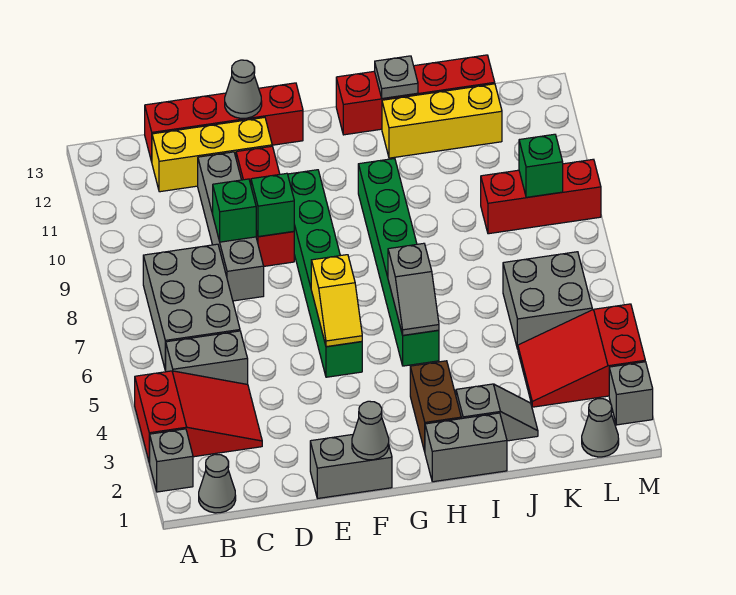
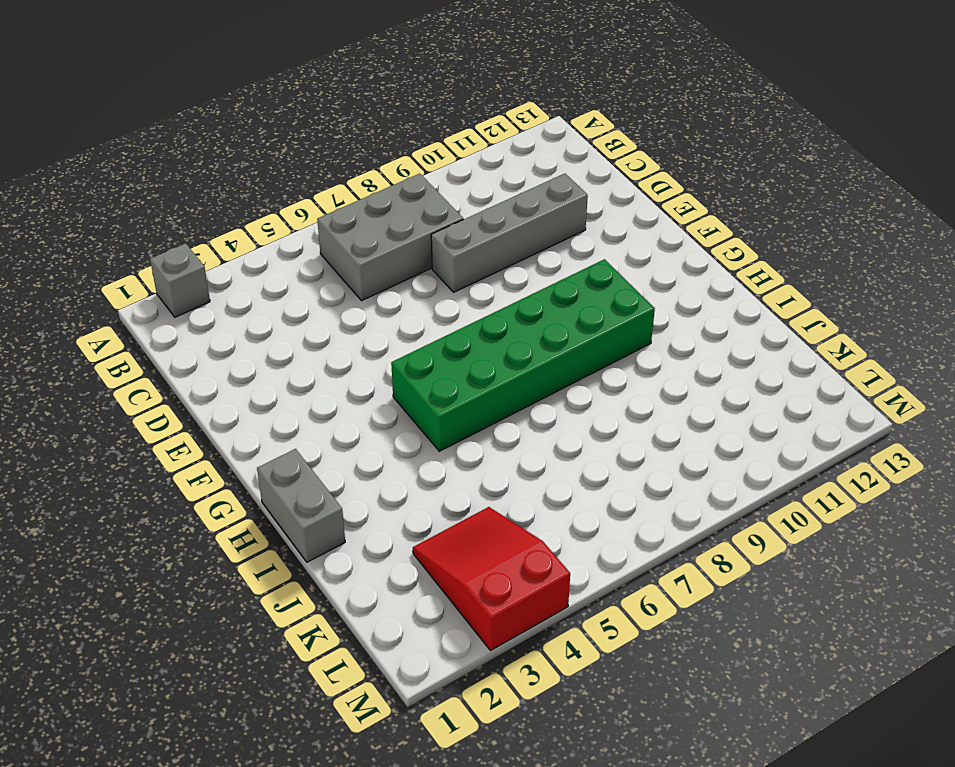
green 2x6 brick [391,259,655,451] -> green 1x6 brick [358,158,439,366]
none -> red 2x3 slope [135,371,262,463]
none -> grey 1x1 cone [199,454,236,513]
none -> grey 1x2 brick [165,331,248,384]
none -> yellow 1x3 brick [152,117,272,192]

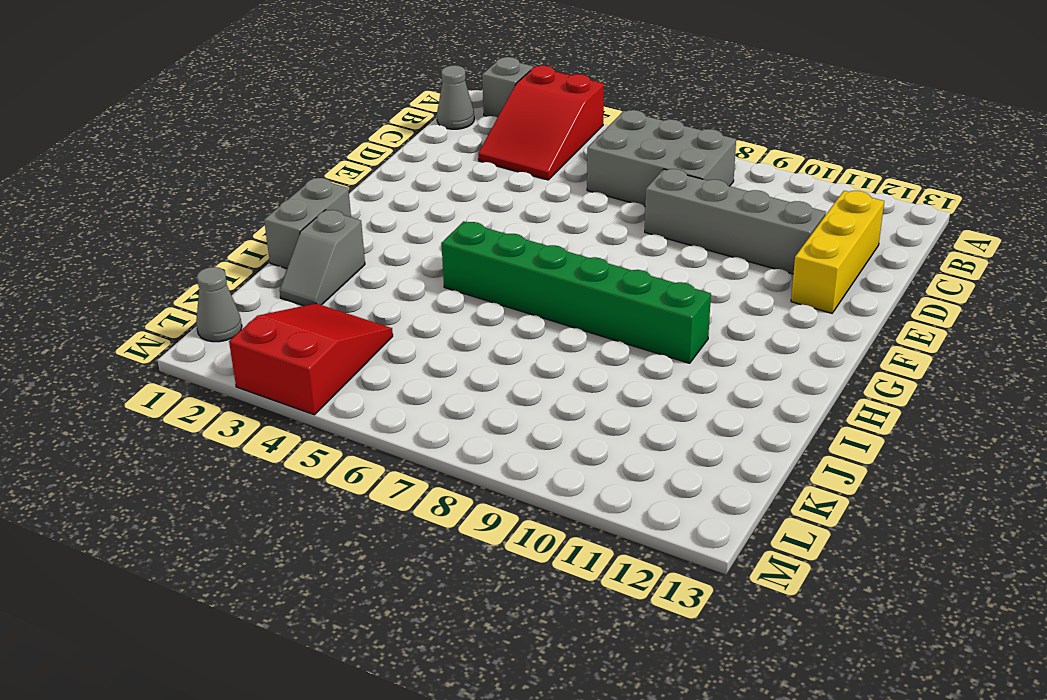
none -> grey 1x2 brick [165,331,248,384]
none -> red 1x4 brick [145,83,303,162]
none -> grey 1x2 brick [310,435,392,498]
none -> red 1x3 brick [236,146,294,266]

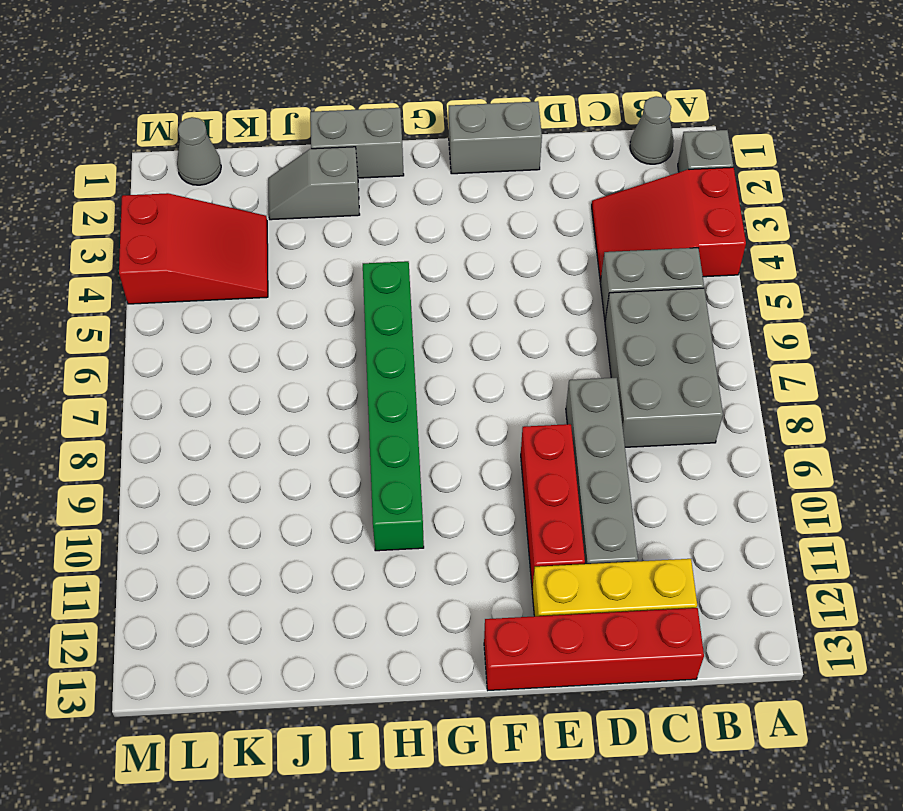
none -> green 1x6 brick [288,170,362,377]
none -> brown 1x2 brick [410,361,461,451]
none -> red 1x4 brick [336,55,495,135]
none -> yellow 1x3 brick [382,84,502,158]

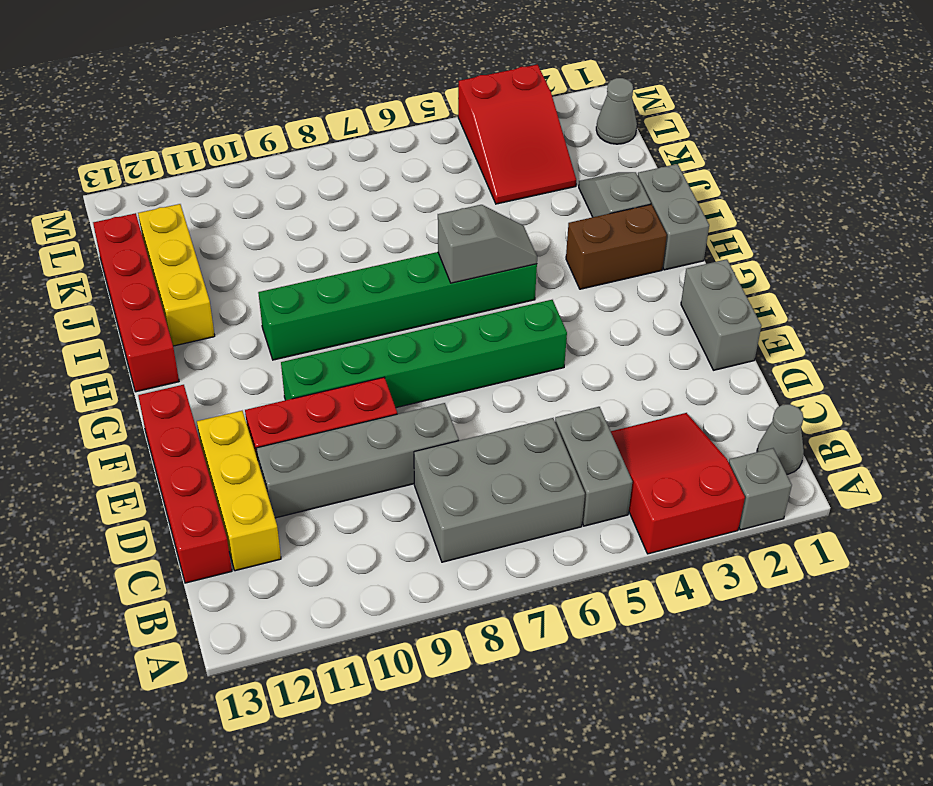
none -> grey 2x2 brick [503,252,592,349]
none -> red 1x3 brick [481,159,601,234]
none -> grey 1x1 brick [609,362,653,425]
none -> green 1x1 brick [213,179,256,242]

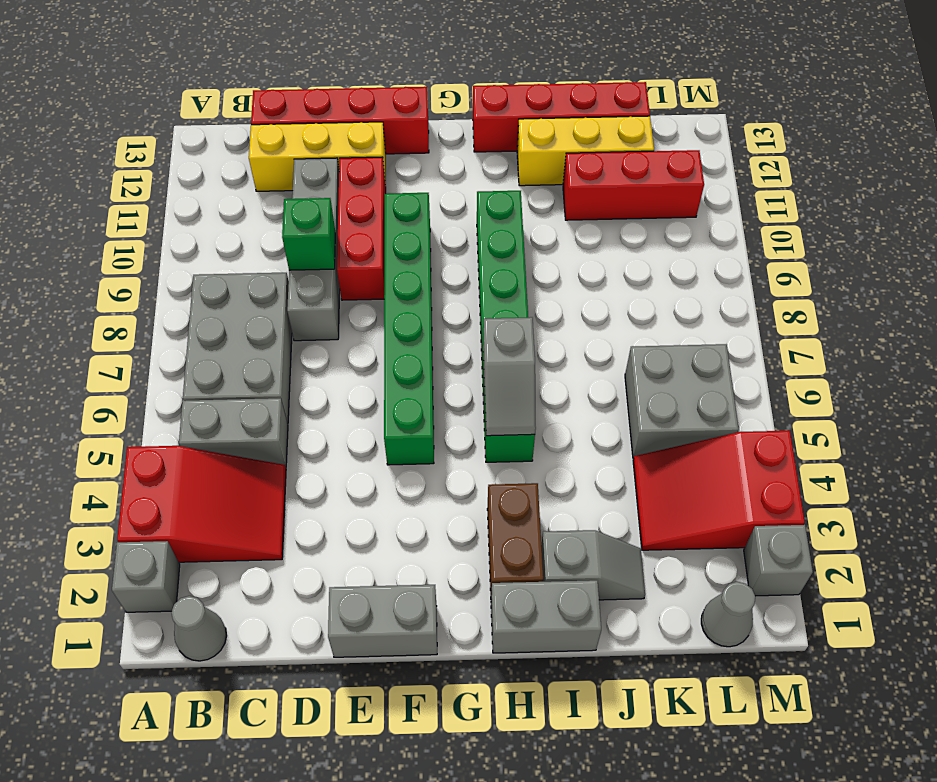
red 1x3 brick [563,150,704,220] -> red 1x3 brick moved to [481,159,601,234]
none -> green 1x1 brick [251,173,294,237]
none -> grey 1x1 cone [225,60,262,118]
none -> grey 1x1 cone [352,401,389,460]
none -> yellow 1x2 slope [311,255,362,347]

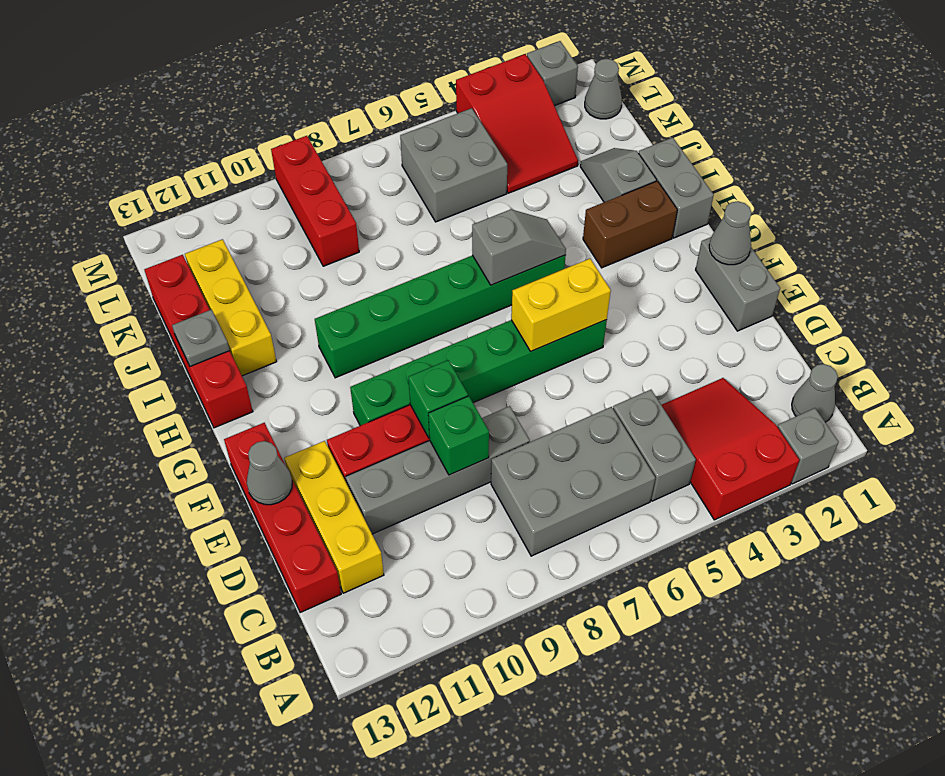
yellow 1x2 brick [511,259,611,351] -> yellow 1x2 slope [311,255,362,347]
none -> green 1x1 brick [519,134,563,197]

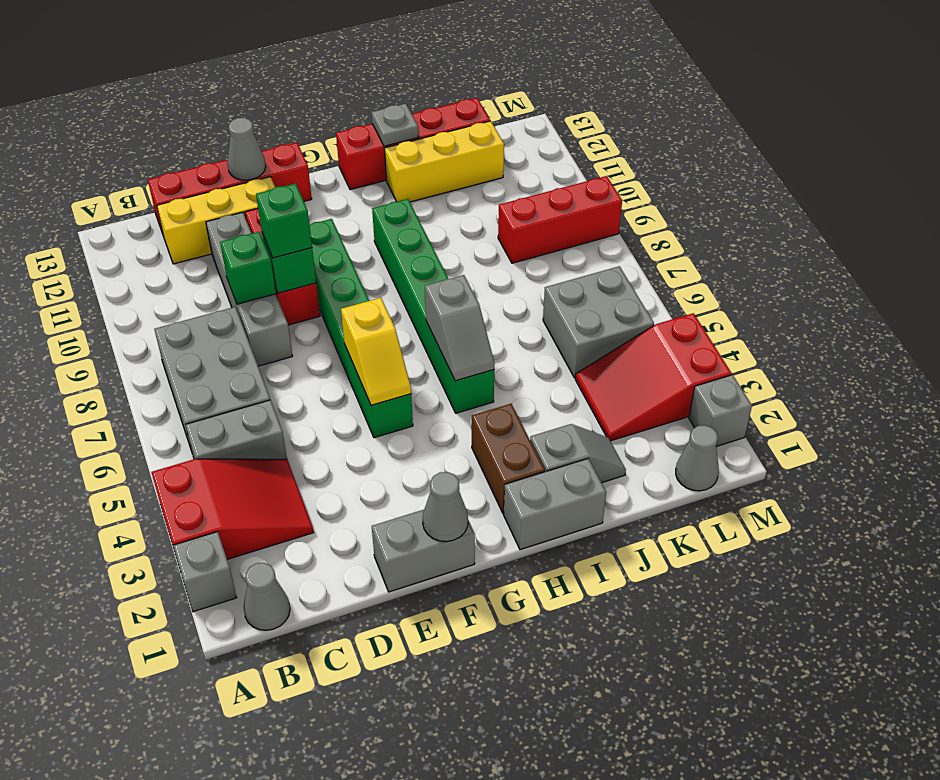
green 1x1 brick [256,184,312,258] -> green 1x1 brick moved to [519,134,563,197]

